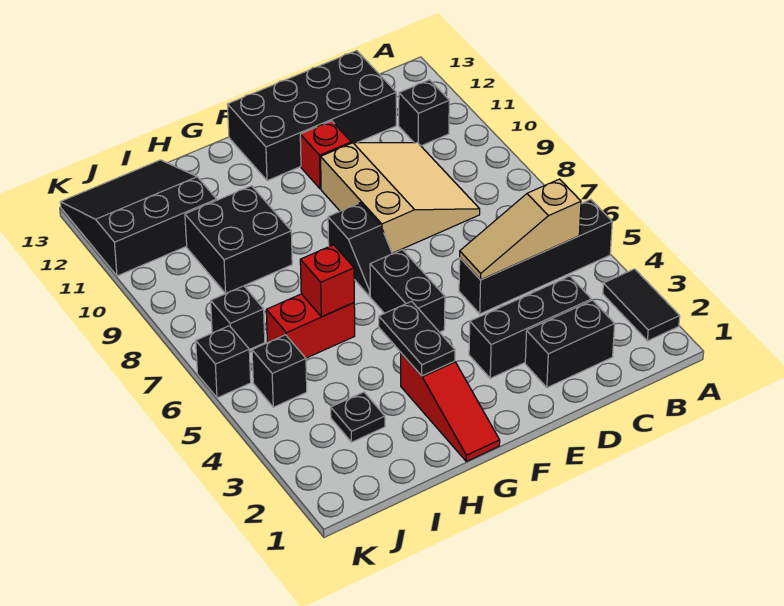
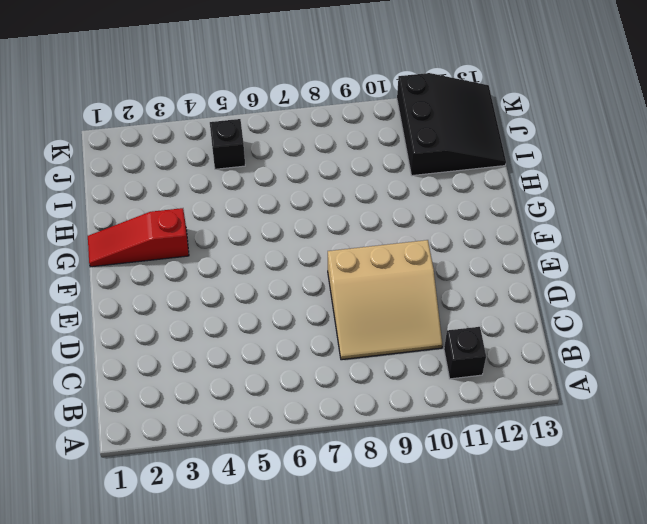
none -> black 1x2 tile [603,269,680,341]
none -> black 1x4 brick [459,199,612,314]
none -> black 1x2 brick [525,300,615,388]

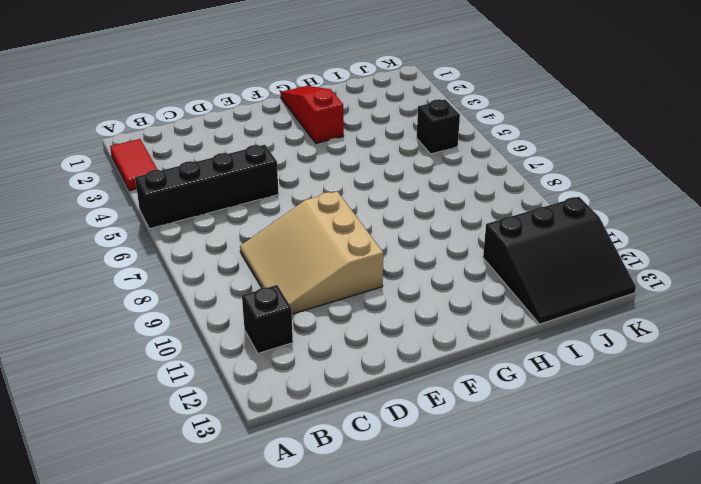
red 1x2 tile [110,139,158,191] -> black 1x2 tile [603,269,680,341]
none -> black 1x2 brick [525,300,615,388]
none -> black 1x3 brick [469,276,592,378]
none -> black 2x4 brick [227,51,396,181]

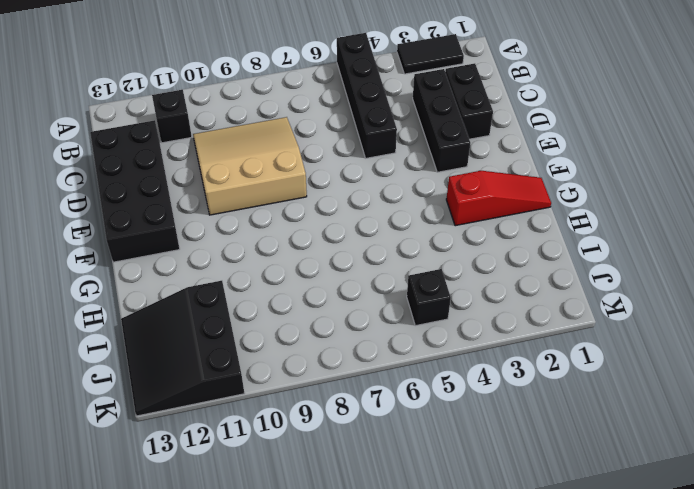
none -> red 1x1 brick [300,121,351,189]
none -> black 1x2 brick [370,250,445,332]
none -> black 1x2 slope [328,203,392,296]

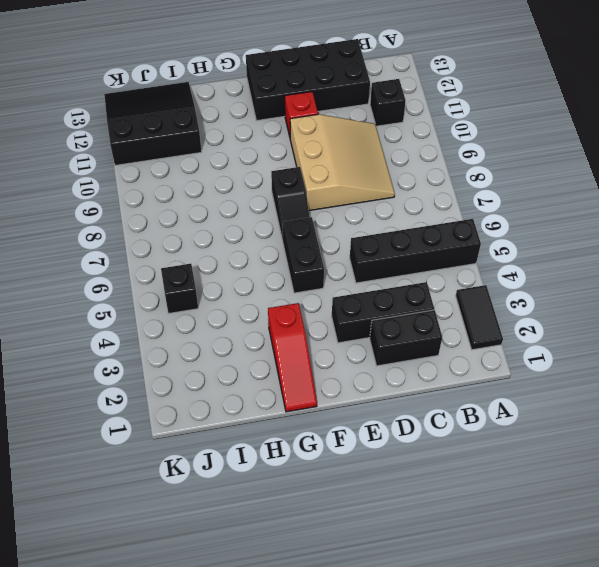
none -> red 1x2 brick [266,294,355,358]
none -> black 2x2 brick [185,186,292,294]
none -> black 1x1 plate [331,392,385,442]

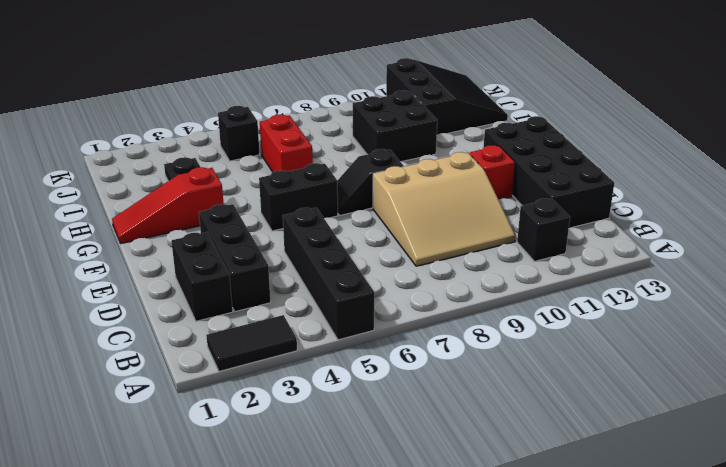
none -> black 1x1 brick [211,286,265,350]
none -> black 1x1 brick [196,326,251,398]
none -> tan 1x3 slope [460,179,581,280]

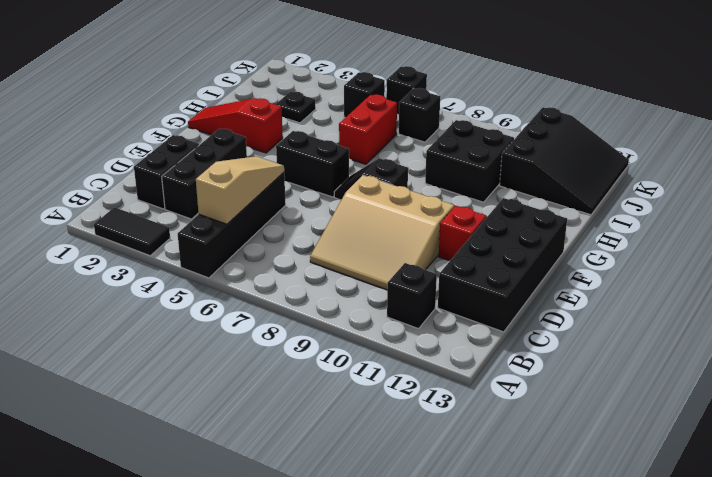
none -> black 1x2 plate [379,301,455,376]
none -> red 1x1 brick [300,245,354,317]

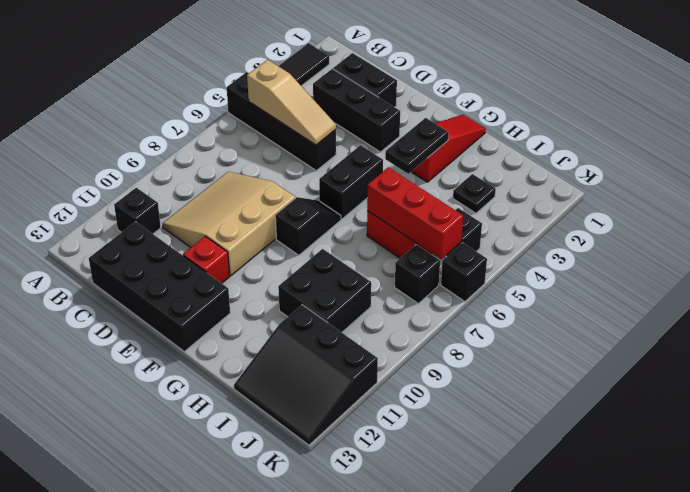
red 1x3 brick [367,167,463,259] -> red 1x1 brick [300,245,354,317]

